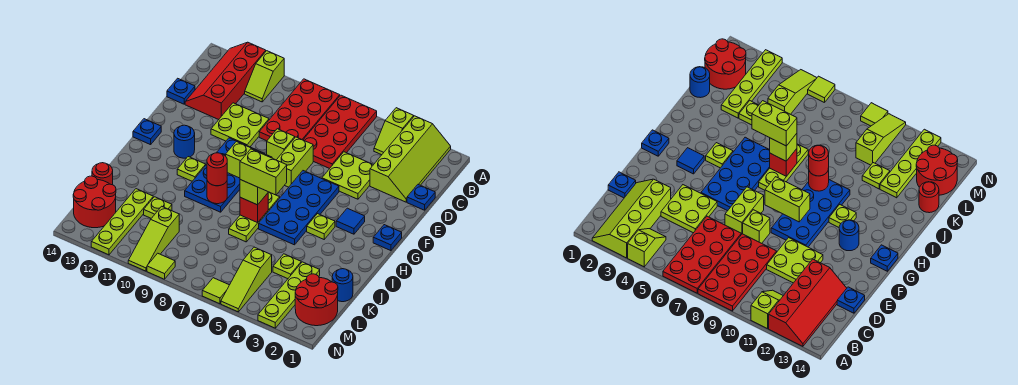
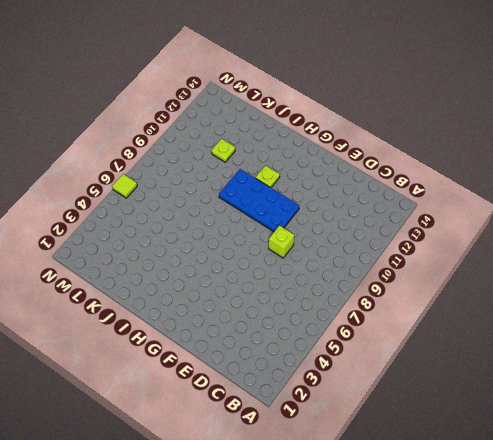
none -> lime 2x4 slope [370,116,451,202]
none -> lime 1x2 slope [374,108,414,155]
none -> red 2x4 plate [303,95,377,169]
none -> red 2x4 plate [259,79,340,141]

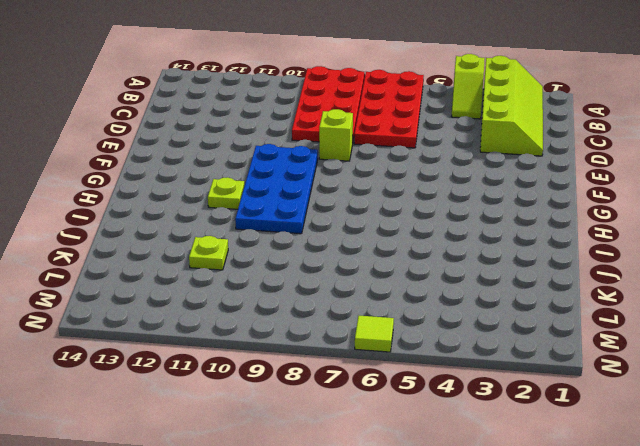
none -> lime 1x2 slope [245,51,284,102]
none -> red 2x4 slope [185,42,266,120]
none -> blue 1x1 plate [407,184,435,210]
none -> lime 2x2 plate [322,152,373,199]

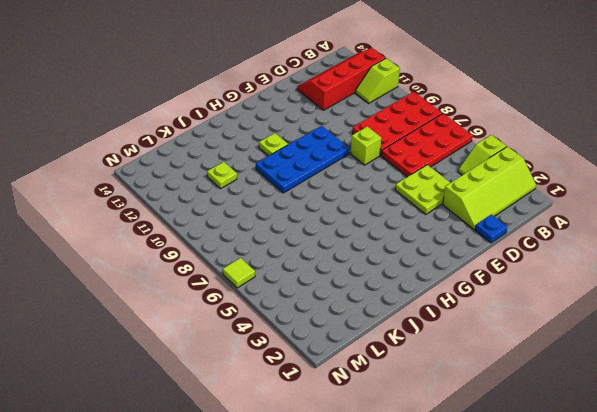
none -> lime 2x2 plate [211,103,269,147]
none -> blue 1x1 plate [167,78,195,104]
none -> lime 1x2 brick [277,137,313,187]
none -> blue 2x4 plate [259,171,339,245]

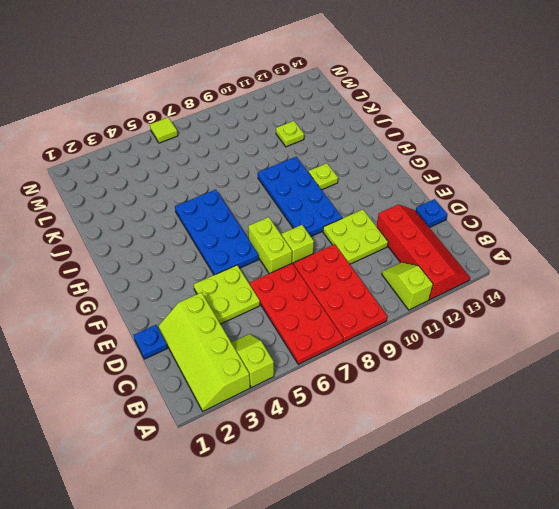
none -> blue 1x1 plate [373,225,402,251]
none -> blue 1x1 tile [336,208,365,234]
none -> blue 1x1 round brick [174,125,195,158]
none -> blue 1x1 plate [133,119,161,145]

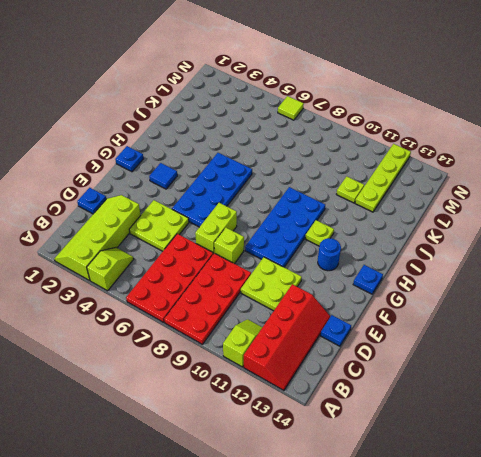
none -> lime 1x1 plate [307,214,335,239]
none -> lime 1x3 plate [229,192,280,242]
none -> blue 1x1 round brick [332,269,353,302]
none -> lime 1x4 plate [258,262,320,328]

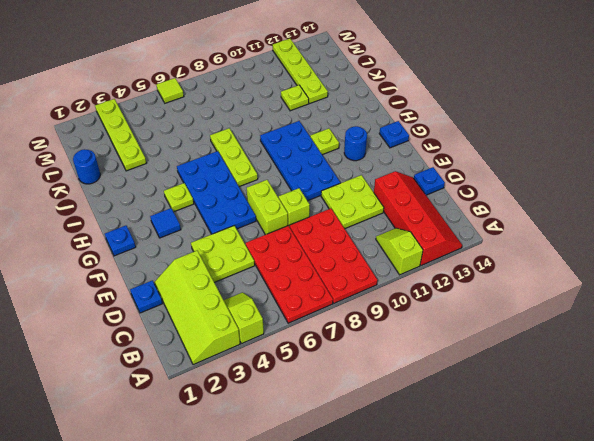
none -> lime 1x1 plate [273,254,301,279]
none -> red 1x1 round brick [92,163,113,185]
none -> red 2x2 round brick [295,274,338,326]
none -> lime 1x3 slope [221,247,272,312]

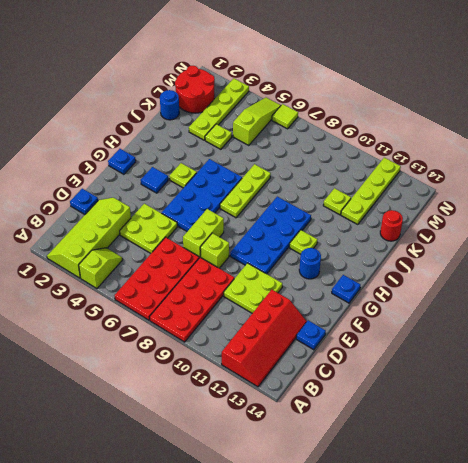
none -> lime 1x2 slope [245,51,284,102]
none -> lime 1x3 slope [128,206,179,271]
none -> red 2x2 round brick [73,176,116,228]
none -> lime 1x1 tile [147,253,175,279]

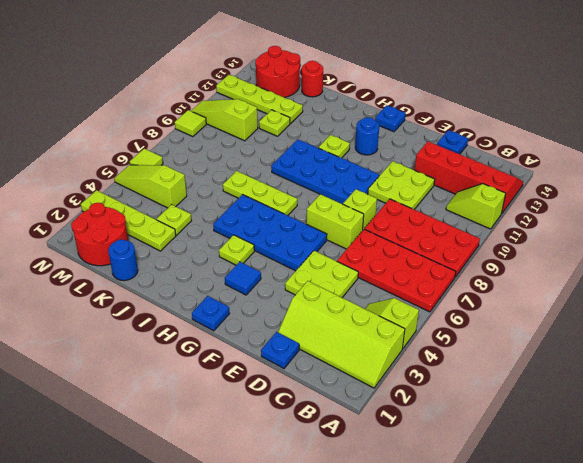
none -> lime 1x2 brick [226,142,272,178]
none -> red 1x1 brick [240,193,268,223]
none -> red 1x1 round brick [207,181,227,204]
none -> lime 1x1 brick [240,180,268,205]

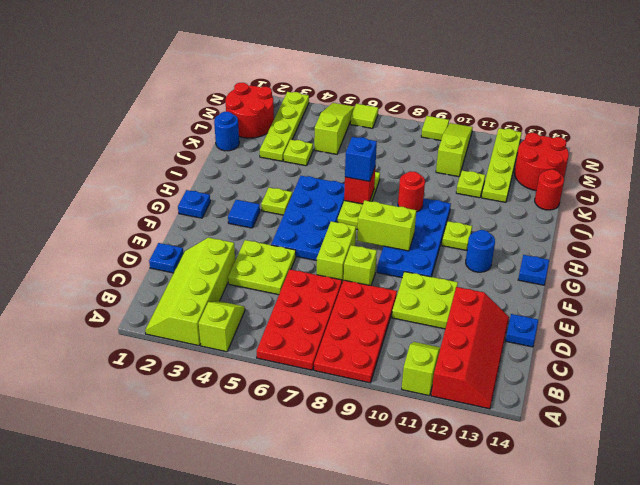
blue 1x1 brick [345,137,377,181] -> lime 1x1 brick [240,180,268,205]
none -> red 1x1 round brick [207,153,227,186]
none -> lime 1x2 brick [240,149,287,195]

